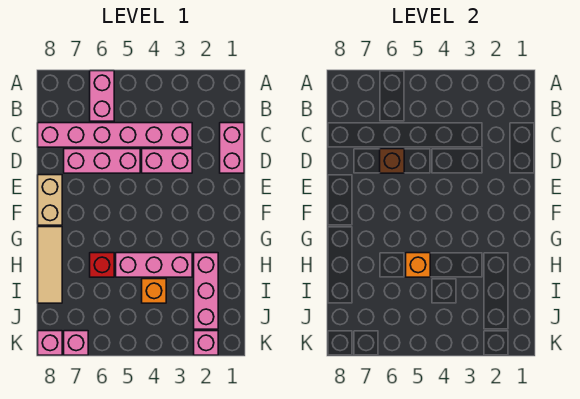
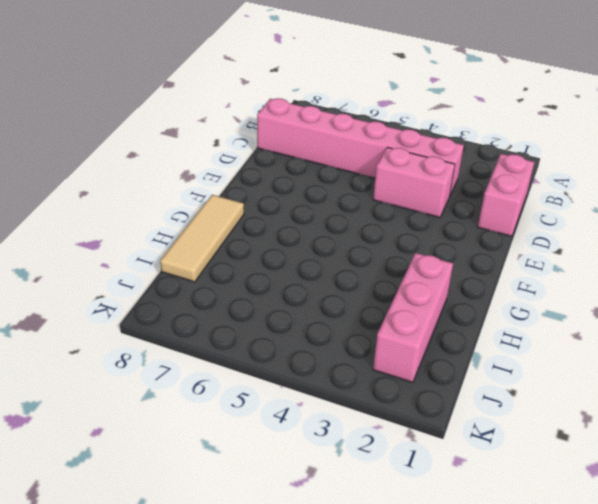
none -> pink 1x2 brick [90,71,114,121]
none -> pink 1x3 brick [64,149,140,173]
none -> tan 1x2 brick [38,175,62,225]

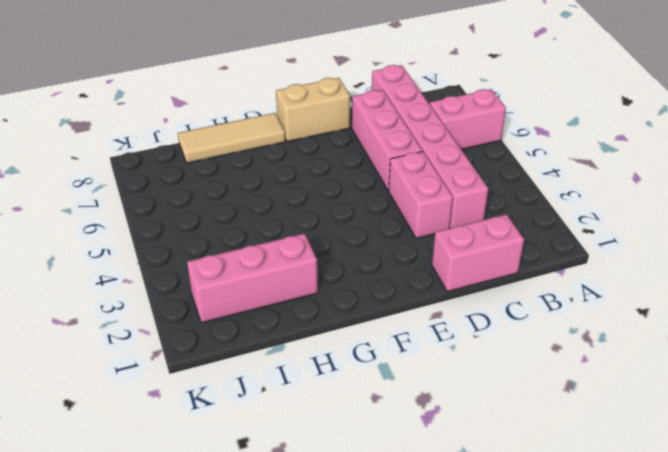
none -> pink 1x3 brick [116,253,192,277]
none -> red 1x1 brick [90,253,114,277]
none -> orange 1x1 brick [142,279,166,303]

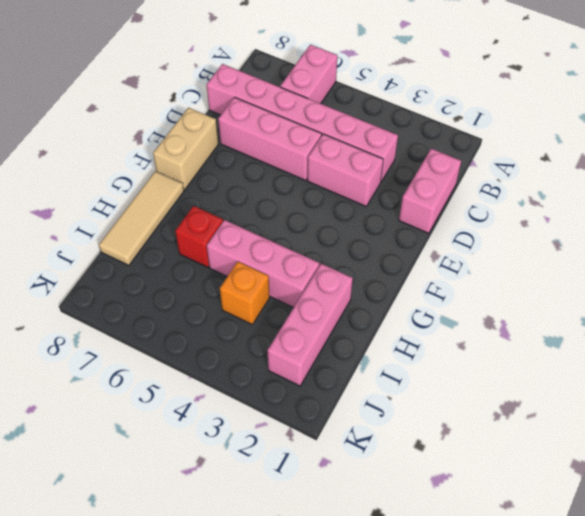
none -> pink 1x1 brick [194,331,218,355]
none -> pink 1x1 brick [64,331,88,355]
none -> pink 1x1 brick [38,331,62,355]

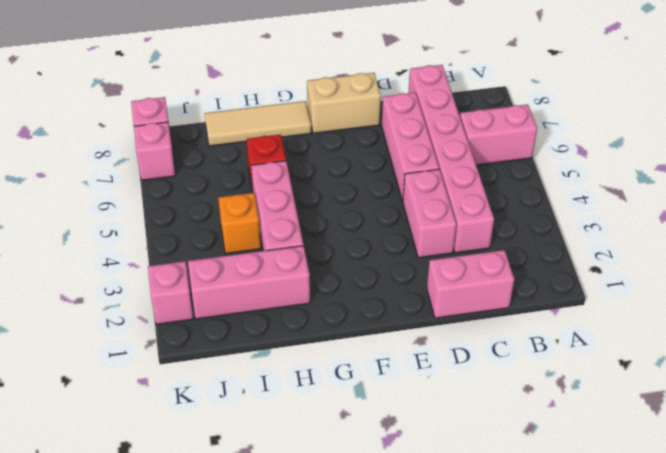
none -> brown 1x1 brick [380,149,404,173]
none -> orange 1x1 brick [406,253,430,277]

